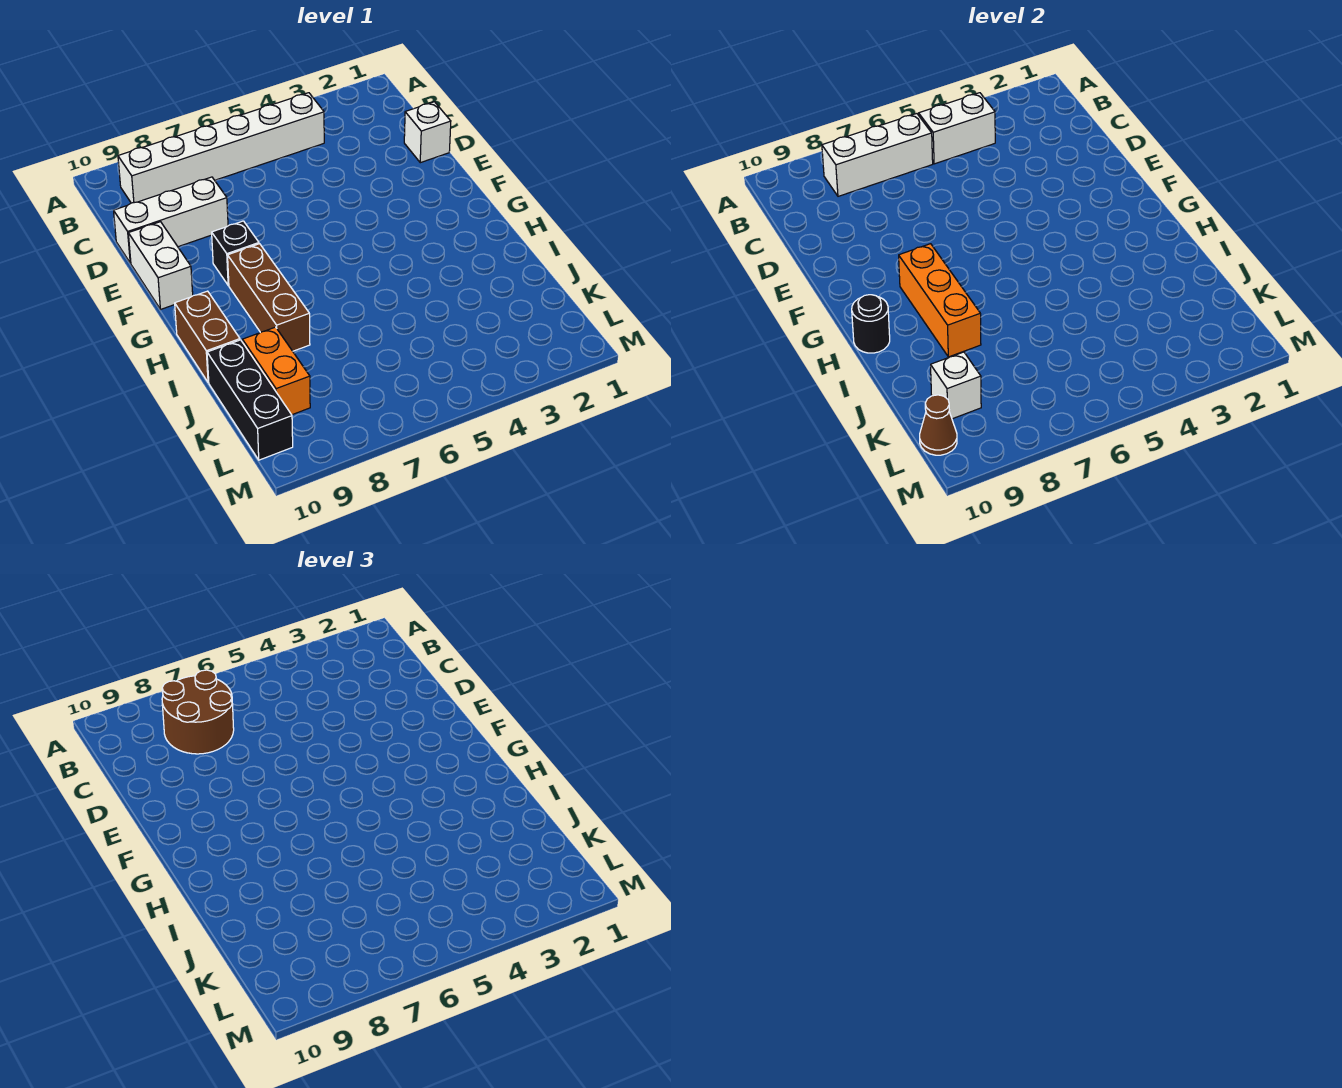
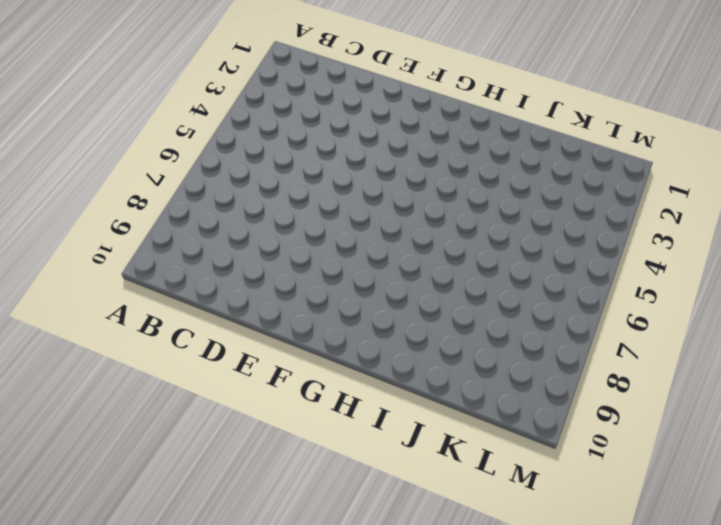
none -> white 1x6 brick [118,93,324,203]
none -> white 1x1 brick [404,102,451,163]
none -> white 1x3 brick [114,177,228,263]

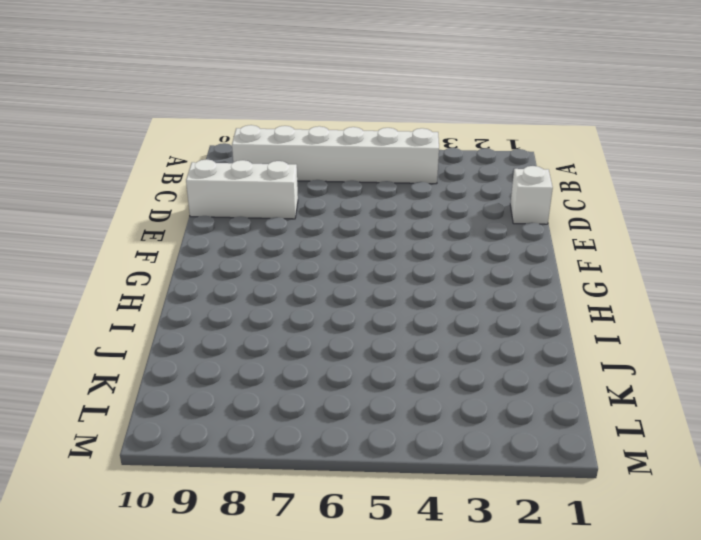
none -> white 1x2 brick [128,222,193,309]
none -> black 1x1 brick [212,221,259,285]
none -> brown 1x3 brick [228,244,310,351]

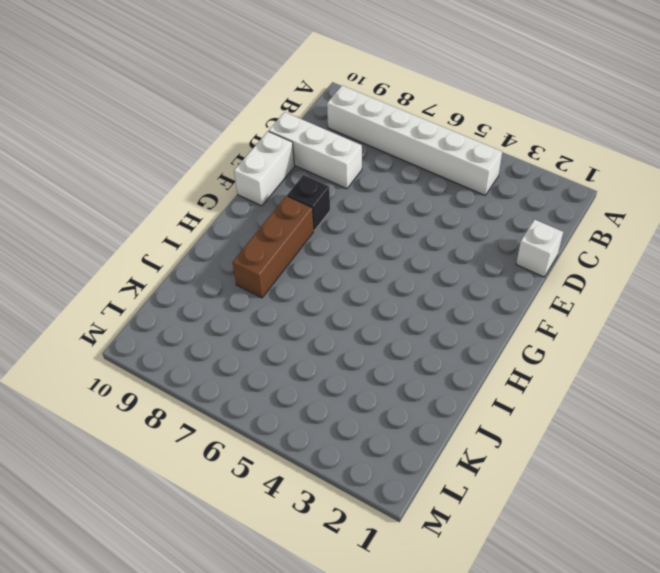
none -> brown 1x2 brick [175,291,240,382]
none -> orange 1x2 brick [242,327,310,415]
none -> black 1x3 brick [207,340,293,460]

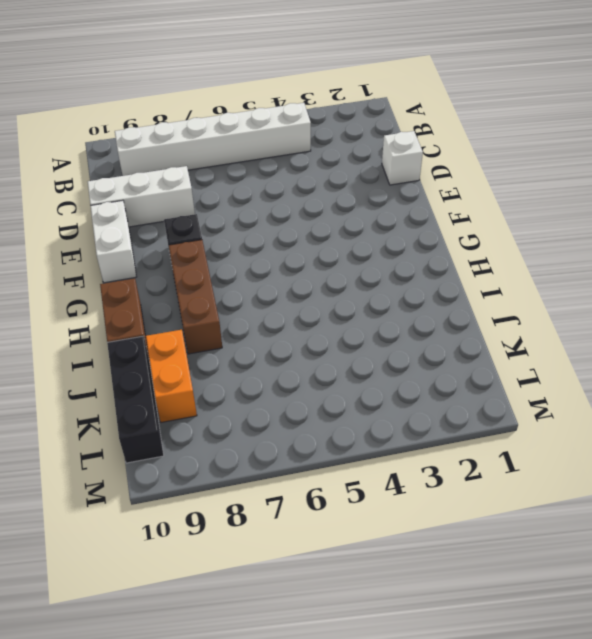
none -> white 1x2 brick [919,93,995,164]
none -> white 1x3 brick [822,114,933,196]
none -> orange 1x3 brick [899,244,981,357]

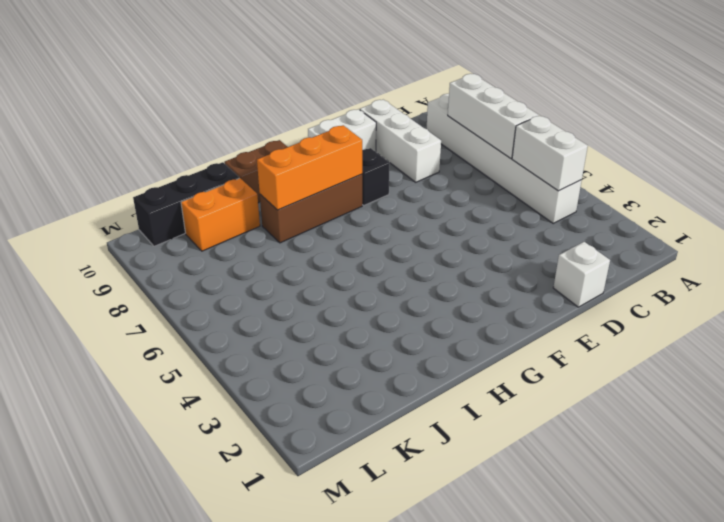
none -> black 1x1 round brick [852,295,890,353]
none -> white 1x1 brick [931,352,981,419]
none -> brown 1x1 cone [920,395,957,455]

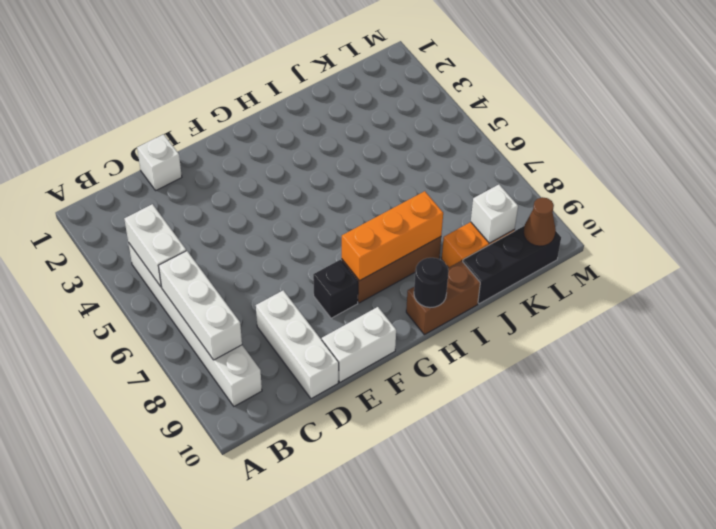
none -> brown 2x2 round brick [162,670,234,754]

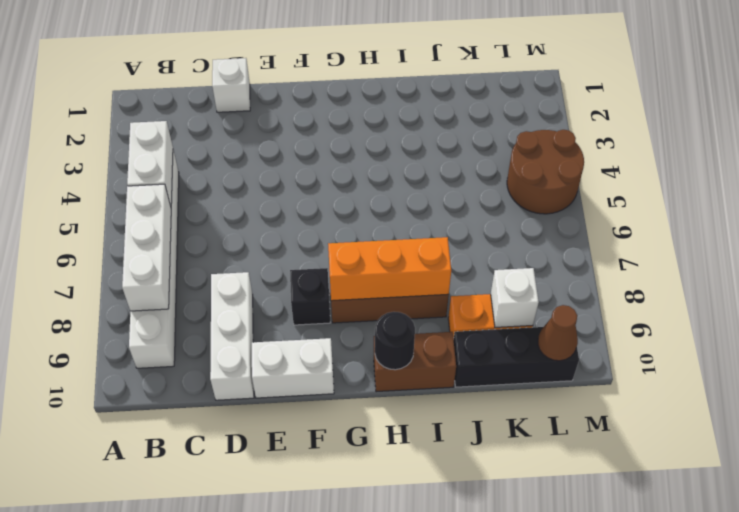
brown 2x2 round brick [507,130,584,214] -> brown 2x2 round brick moved to [162,670,234,754]

